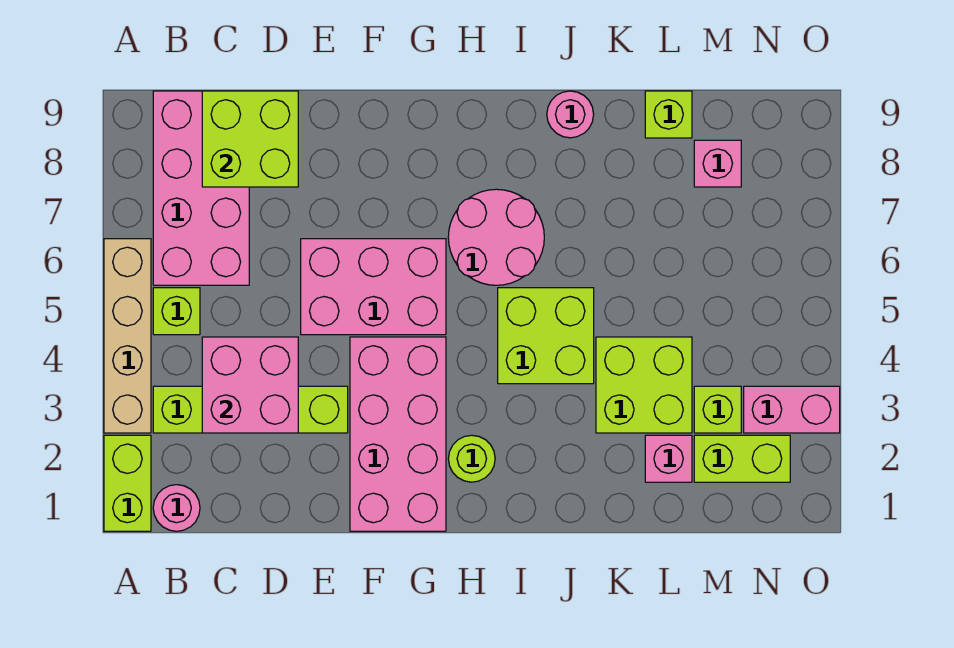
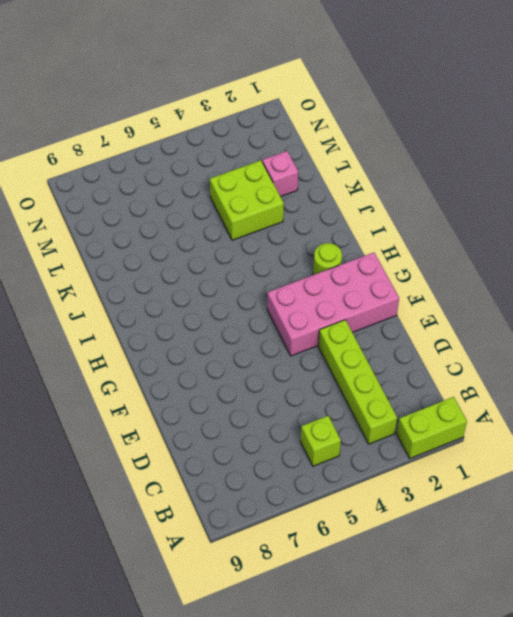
none -> tan 1x4 brick [104,239,151,433]
none -> pink 1x1 round brick [153,485,200,531]
none -> pink 2x4 brick [153,91,249,285]

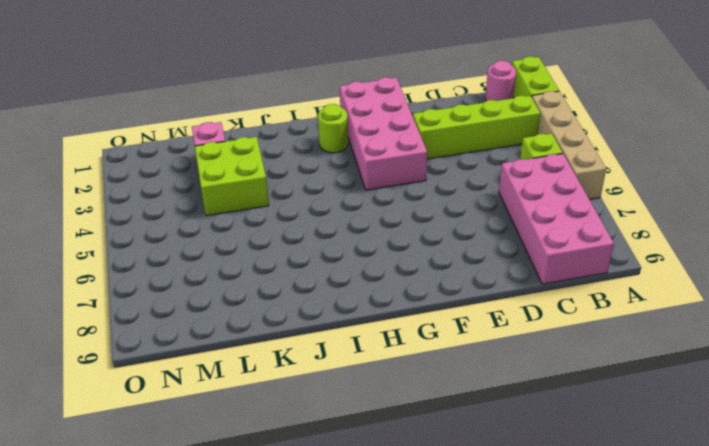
none -> pink 2x3 brick [301,239,446,335]
none -> pink 2x2 round brick [448,189,544,285]
none -> lime 2x2 brick [498,288,594,384]

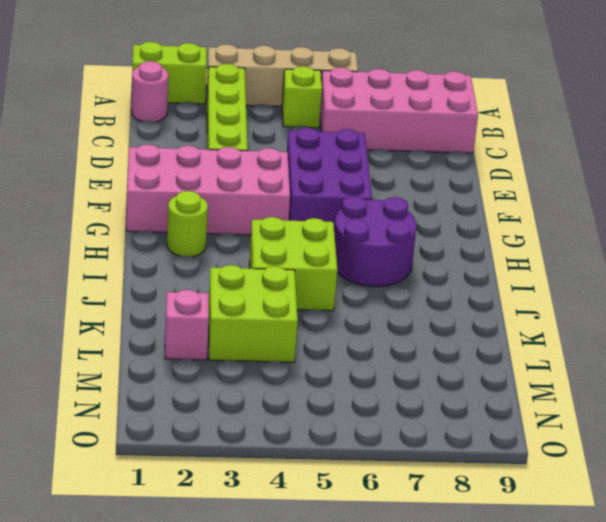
purple 2x3 brick [287,128,372,230] -> pink 2x3 brick [301,239,446,335]
purple 2x2 round brick [334,196,416,287] -> pink 2x2 round brick [448,189,544,285]
none -> pink 1x1 round brick [547,91,594,138]
none -> lime 1x1 brick [645,91,692,138]
none -> lime 1x2 brick [694,435,790,482]

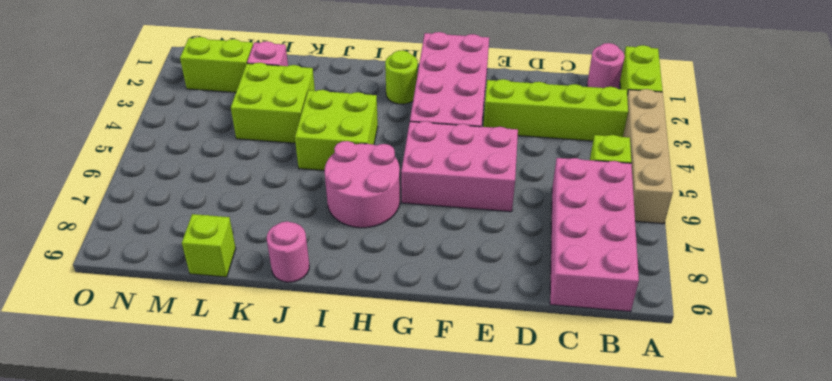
none -> lime 1x1 brick [694,386,741,433]
none -> pink 1x1 brick [694,140,741,187]
none -> pink 1x2 brick [744,386,840,433]

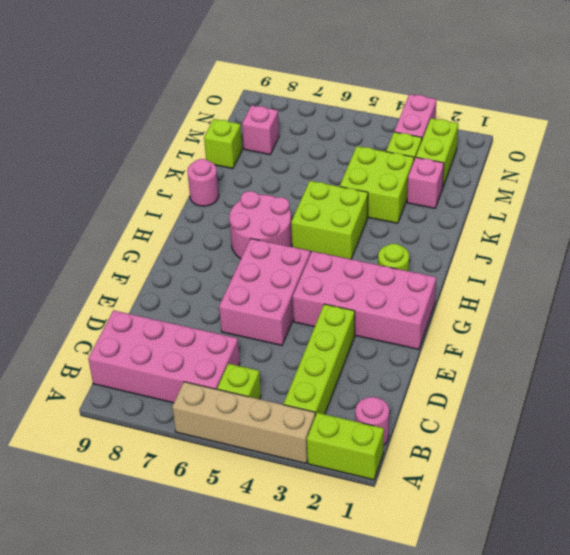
none -> pink 2x2 brick [202,337,298,433]
none -> lime 2x2 brick [202,91,298,187]

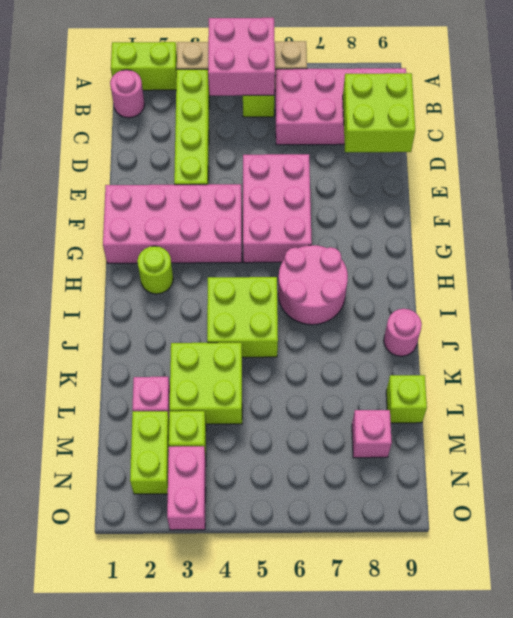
pink 2x2 brick [208,18,275,96] -> pink 2x2 brick moved to [202,337,298,433]

